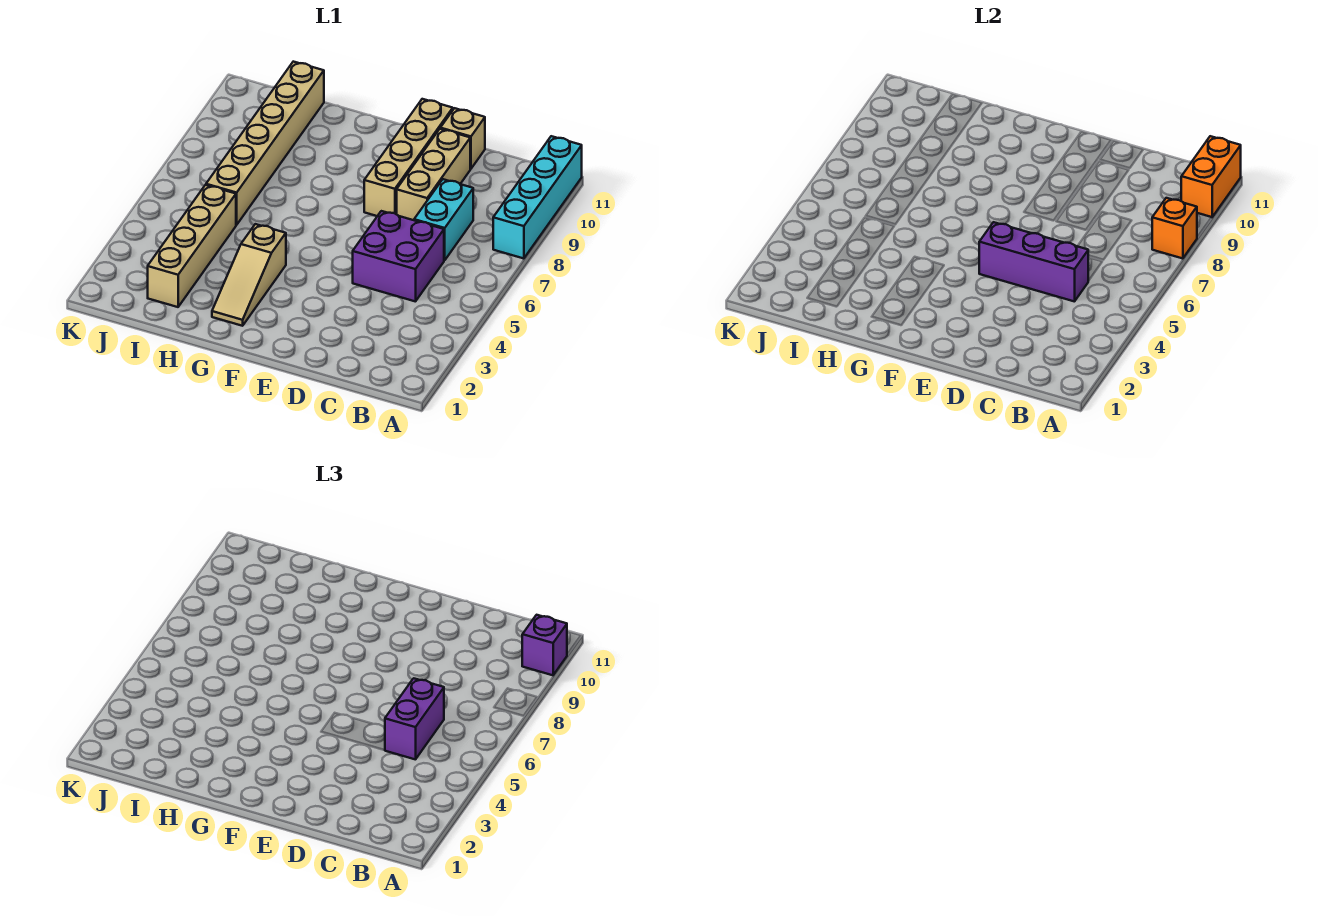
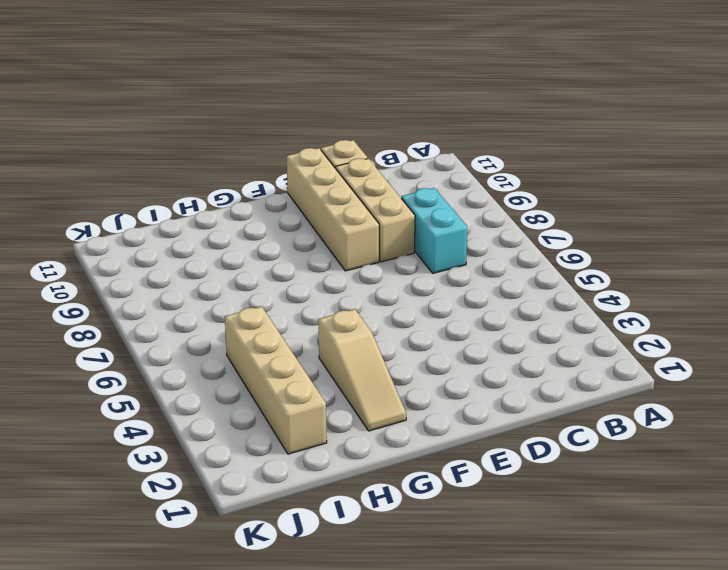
none -> cyan 1x4 brick [493,136,582,259]
none -> purple 2x2 brick [353,211,444,302]
none -> tan 1x6 brick [206,62,324,225]

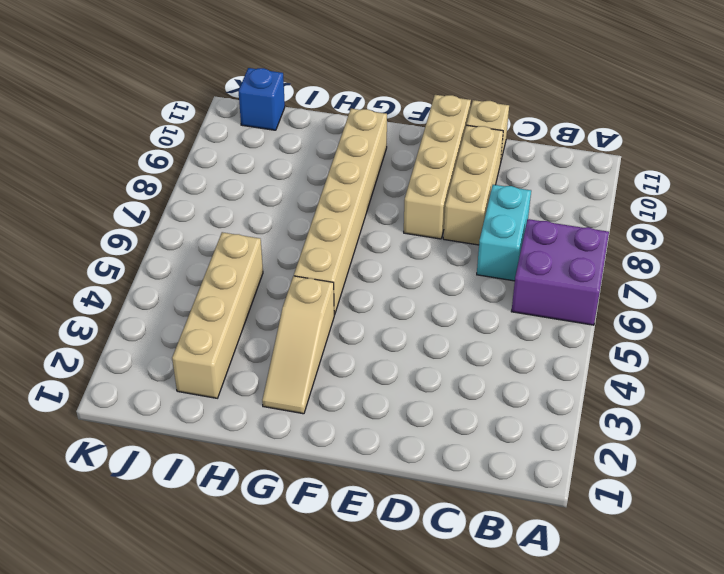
purple 2x2 brick [511,219,609,325] -> purple 2x2 brick moved to [353,211,444,302]
tan 1x6 brick [294,109,387,315] -> tan 1x6 brick moved to [206,62,324,225]
blue 1x1 brick [238,68,285,130] -> none
none -> cyan 1x4 brick [493,136,582,259]
none -> orange 1x1 brick [1152,198,1197,259]
none -> orange 1x2 brick [1181,136,1241,217]

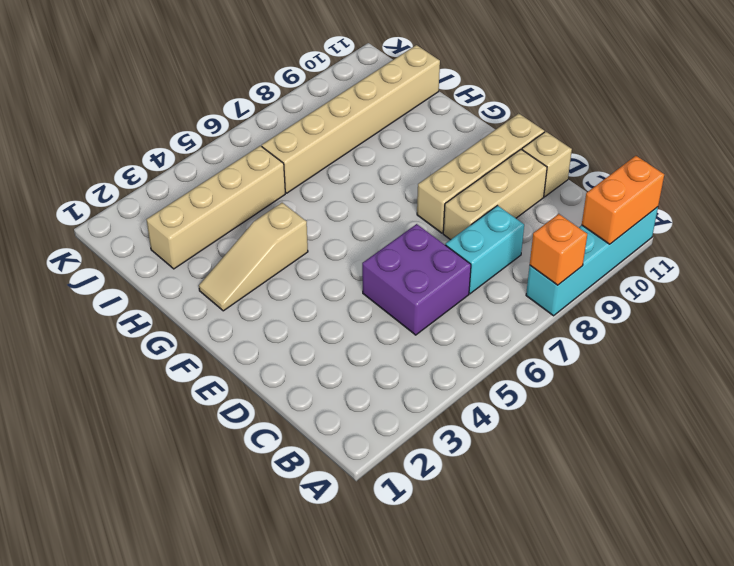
none -> purple 1x3 brick [979,222,1088,302]
none -> purple 1x1 brick [522,615,567,675]
none -> purple 1x2 brick [385,678,444,760]

